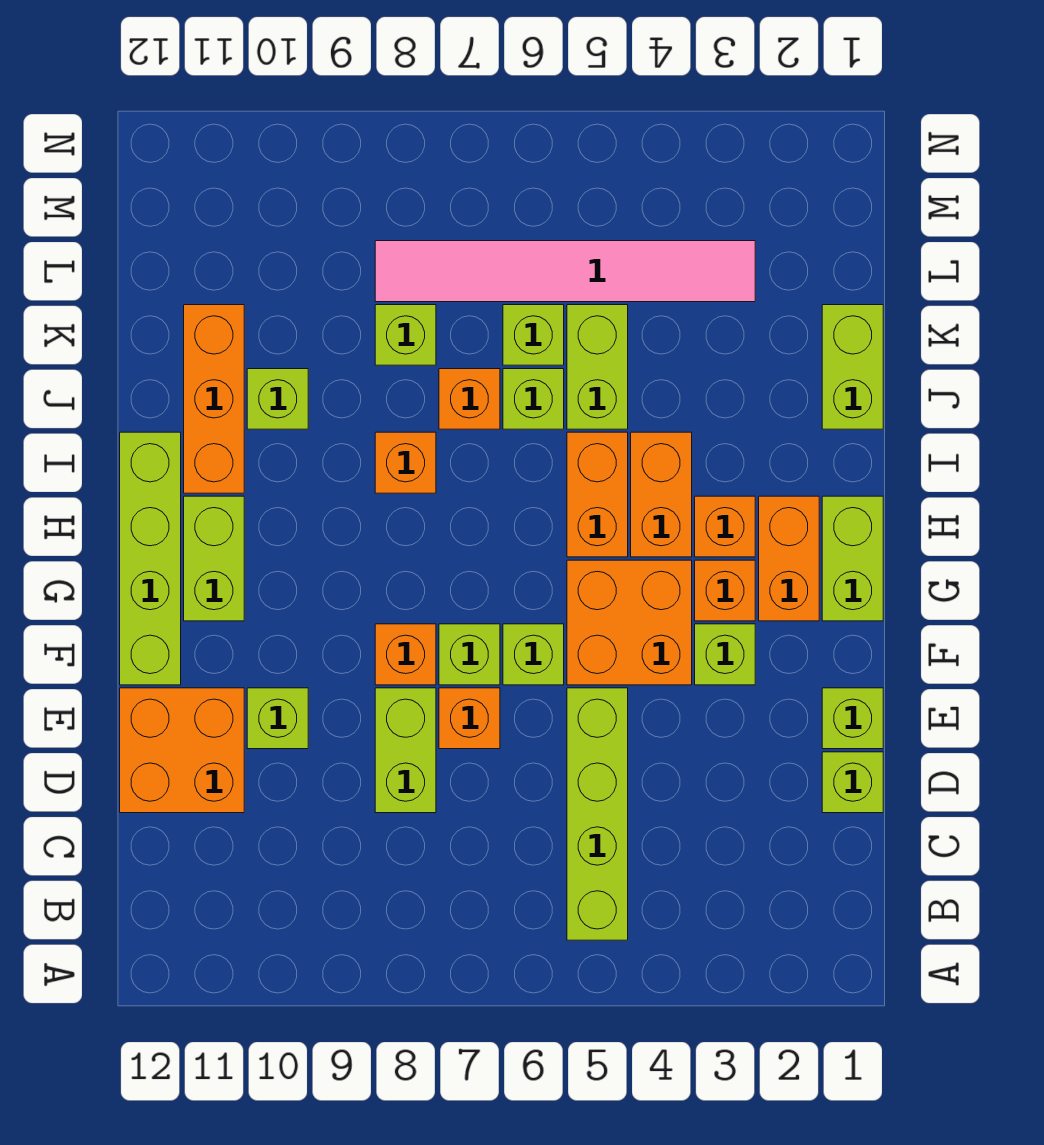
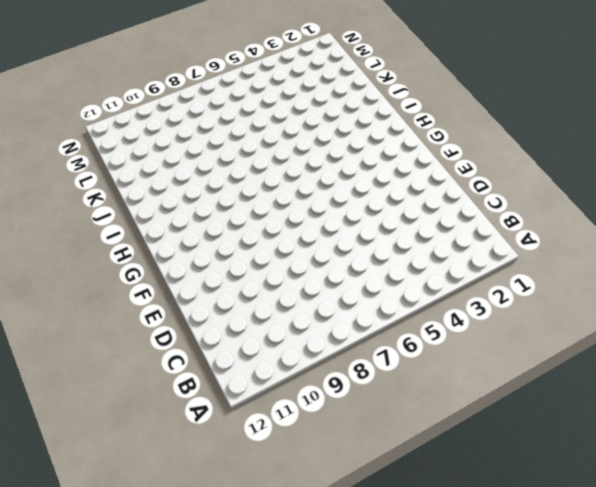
none -> lime 1x4 brick [567,688,628,940]
none -> lime 1x1 brick [822,752,883,813]
none -> lime 1x2 brick [375,688,436,813]
none -> orange 2x2 brick [120,688,244,813]

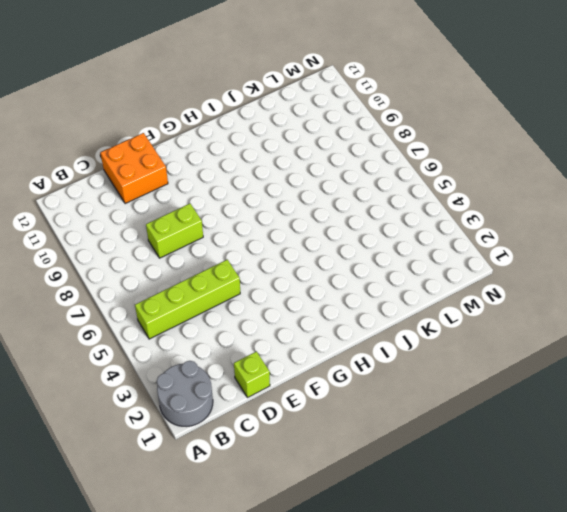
grey 2x2 round brick [157,361,213,426] -> none
none -> lime 1x1 brick [822,688,883,749]
none -> orange 1x1 brick [439,688,500,749]
none -> lime 1x1 brick [247,688,308,749]
none -> lime 1x1 brick [695,624,755,685]

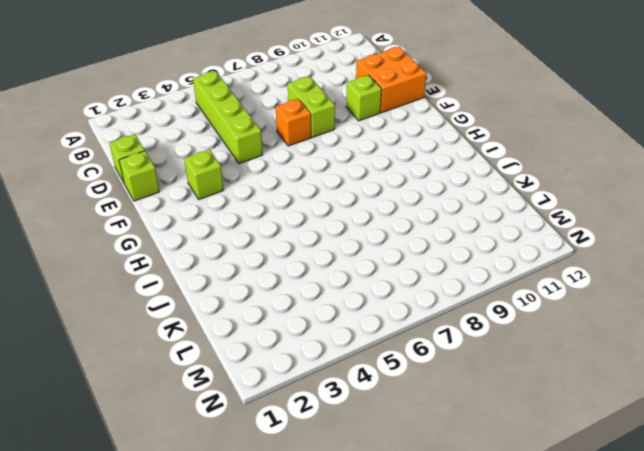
none -> orange 2x2 brick [567,560,692,685]
none -> lime 1x1 brick [503,624,564,685]
none -> lime 1x1 brick [439,624,500,685]
none -> orange 1x1 brick [375,624,436,685]

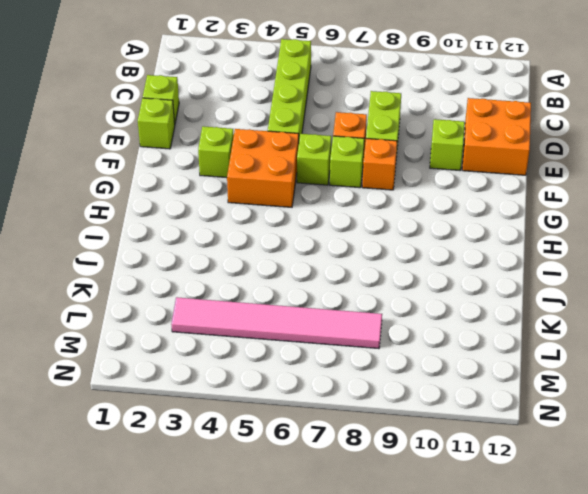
none -> lime 1x4 brick [120,432,181,685]
none -> lime 1x2 brick [822,496,883,621]
none -> orange 1x2 brick [759,496,819,621]
none -> orange 1x1 brick [695,560,755,621]

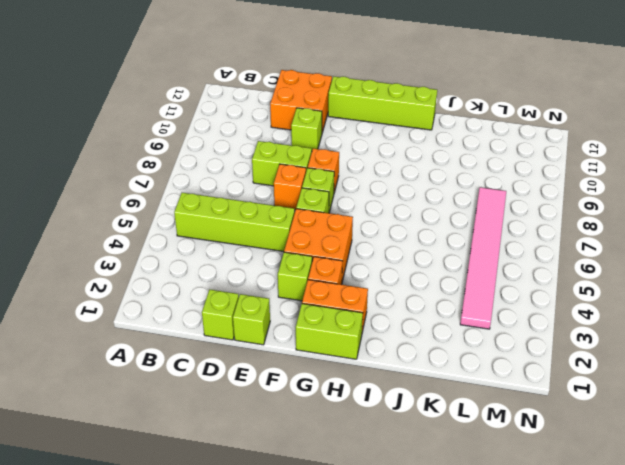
none -> lime 1x2 brick [184,496,244,621]
none -> orange 1x1 brick [695,496,755,557]
none -> orange 1x2 brick [631,432,692,557]
none -> orange 1x2 brick [567,432,628,557]

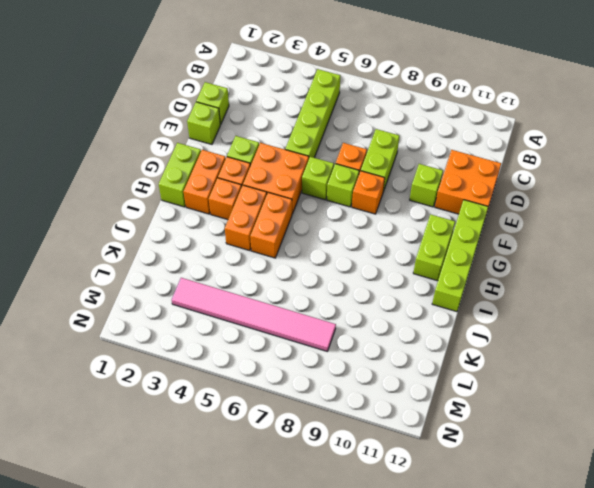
none -> orange 1x1 brick [375,432,436,493]
none -> orange 1x3 brick [184,305,244,493]
none -> lime 1x2 brick [822,305,883,429]
none -> lime 1x2 brick [567,305,628,429]

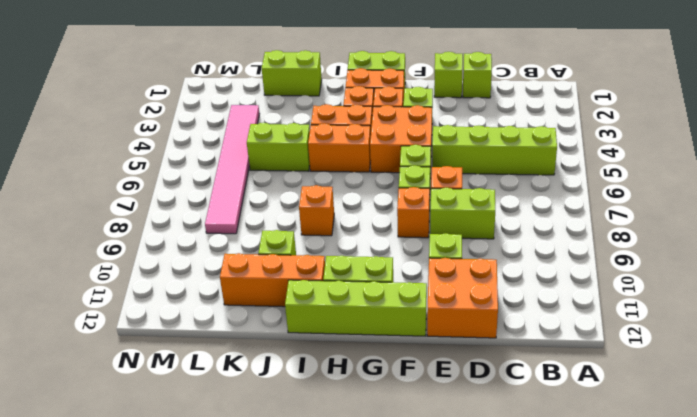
none -> lime 1x1 brick [503,369,564,429]
none -> orange 1x1 brick [439,369,500,429]
none -> lime 1x1 brick [503,305,564,365]
none -> lime 1x1 brick [375,305,436,365]

